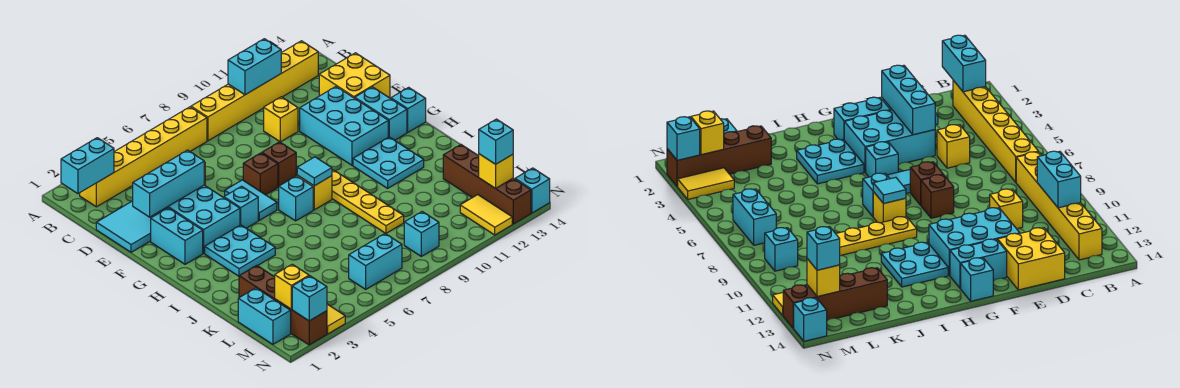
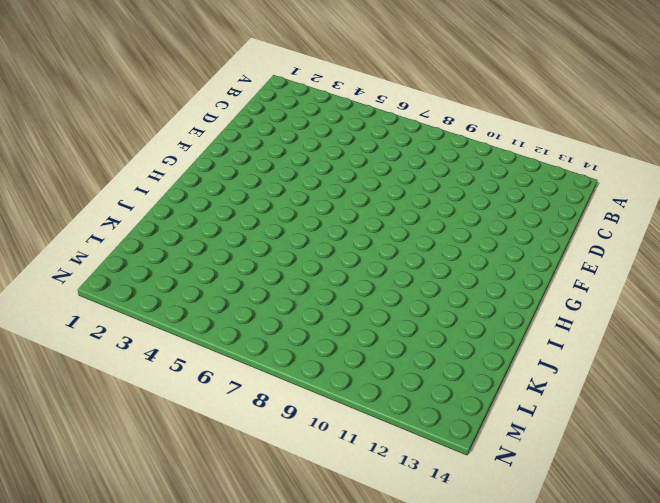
none -> yellow 1x6 brick [80,107,207,207]
none -> yellow 1x6 brick [191,41,318,141]
none -> cyan 2x2 tile [96,201,155,252]
none -> yellow 1x1 brick [937,125,970,168]

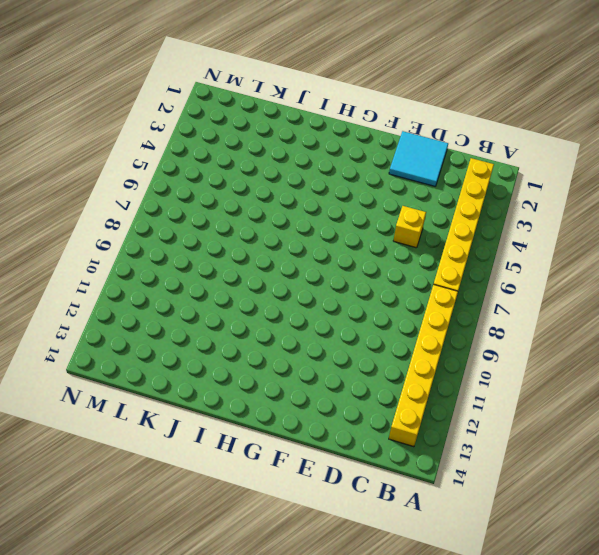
none -> yellow 1x1 brick [264,97,298,142]
none -> yellow 2x2 brick [319,53,390,98]
none -> cyan 2x3 brick [155,185,240,253]
none -> cyan 2x3 brick [300,87,388,165]

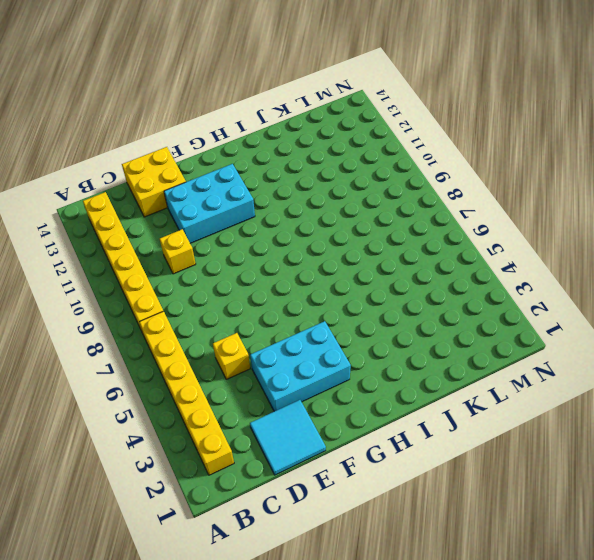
none -> cyan 1x2 brick [151,208,203,264]
none -> cyan 1x2 tile [225,180,277,220]
none -> brown 1x1 brick [243,153,278,195]
none -> brown 1x1 brick [262,142,296,187]

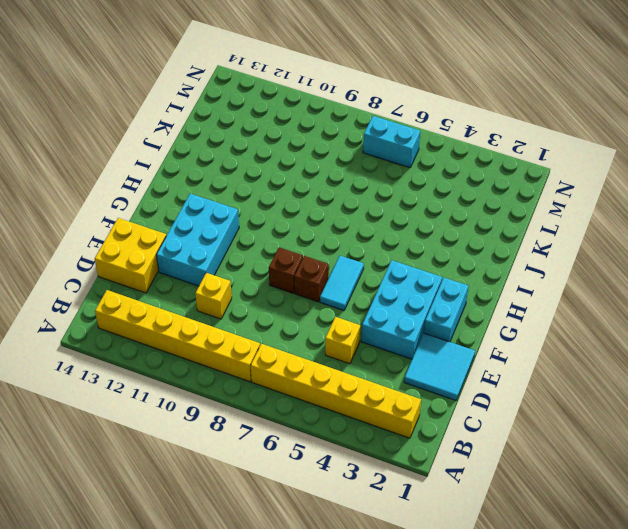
none -> cyan 1x2 brick [355,87,407,140]
none -> cyan 1x1 brick [224,186,258,228]
none -> cyan 1x1 brick [391,87,426,132]
none -> cyan 2x2 plate [205,225,275,276]

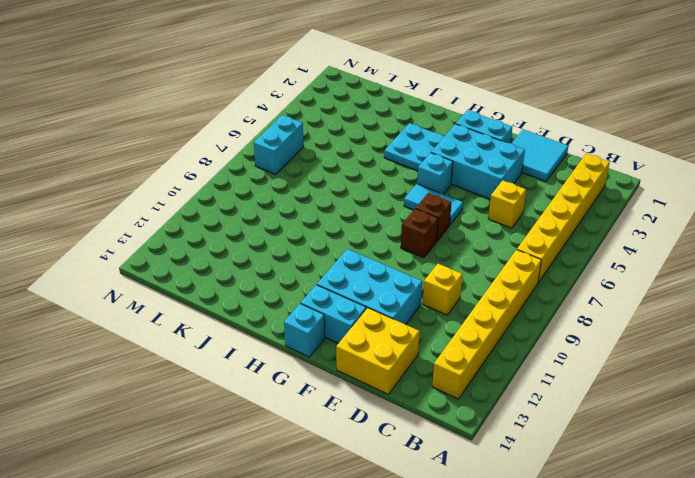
none -> cyan 1x1 brick [279,176,313,221]
none -> yellow 1x1 brick [297,175,332,210]
none -> yellow 1x4 plate [332,170,404,234]
none -> cyan 2x2 plate [353,137,424,188]

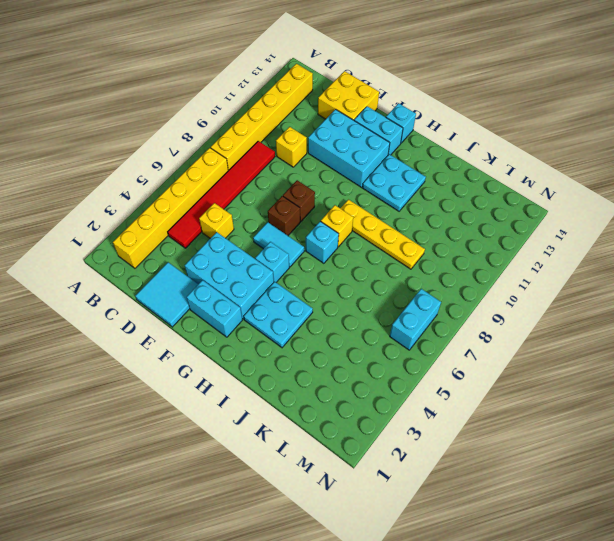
red 1x6 tile [168,141,275,248] -> none
none -> brown 1x4 brick [239,265,327,345]
none -> brown 1x4 brick [443,144,531,224]
none -> cyan 1x2 brick [238,288,291,344]
none -> yellow 1x2 tile [327,304,345,334]

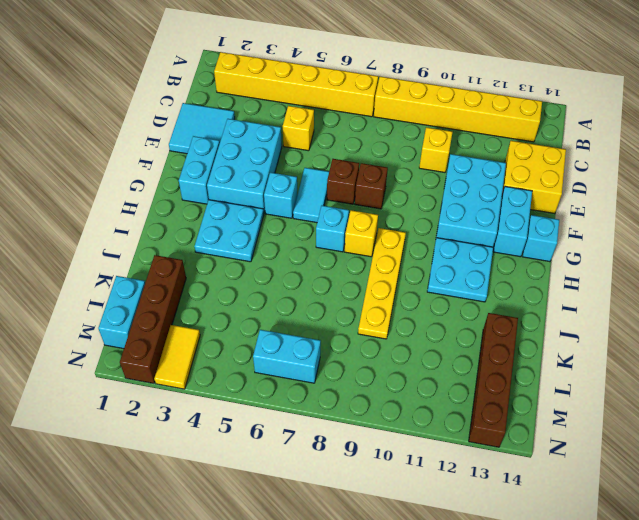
none -> cyan 1x1 brick [404,212,439,256]
none -> yellow 1x2 tile [460,195,512,235]
none -> cyan 1x1 brick [515,168,550,213]
none -> cyan 1x2 brick [61,138,114,194]

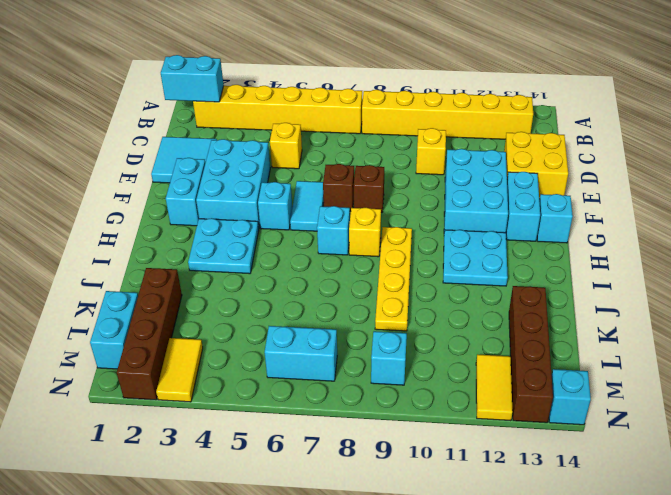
none -> cyan 1x2 brick [228,39,281,95]
none -> cyan 1x3 brick [133,150,204,217]
none -> cyan 1x1 tile [297,157,332,186]
none -> yellow 1x1 brick [275,264,309,309]

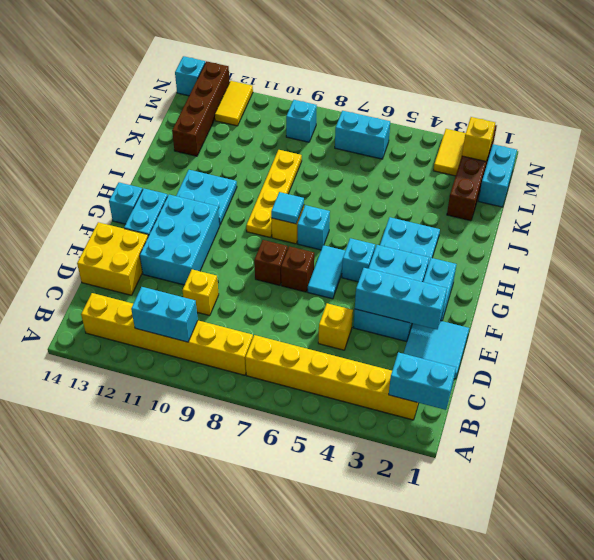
none -> yellow 1x1 brick [479,154,513,188]
none -> cyan 1x1 brick [292,276,327,321]
none -> cyan 1x1 brick [479,119,513,164]

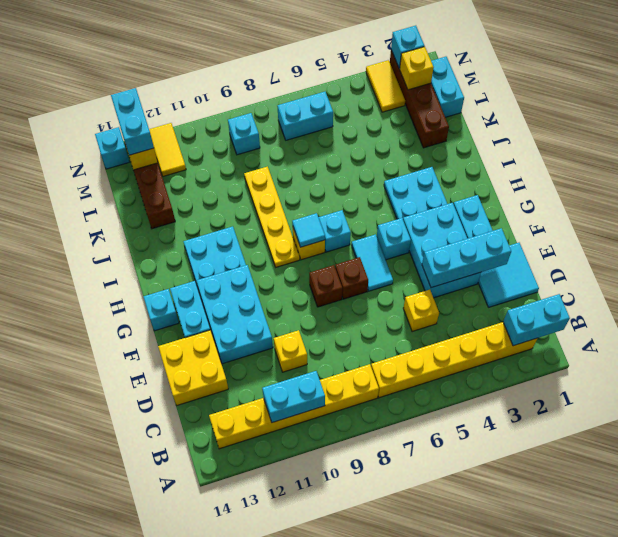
cyan 1x2 brick [111,88,154,155] -> cyan 1x1 brick [479,119,513,164]

